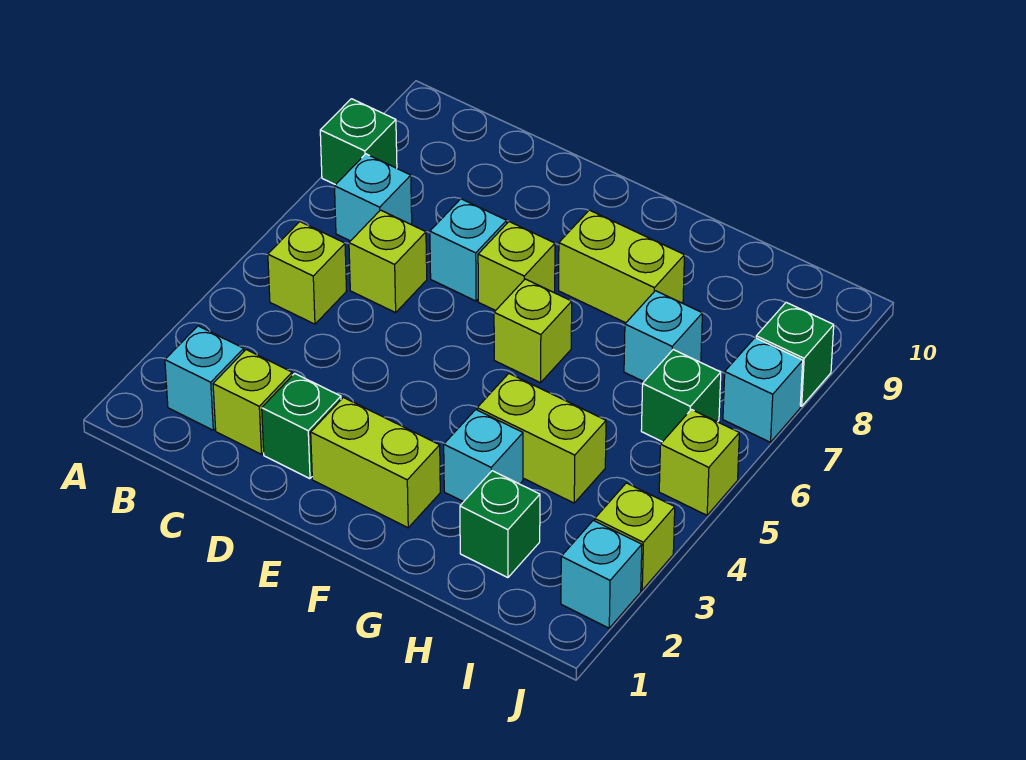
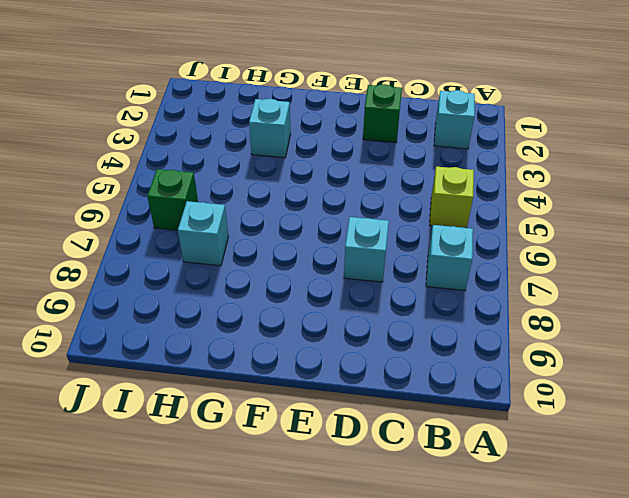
none -> green 1x1 brick [320,99,397,185]
none -> lime 1x1 brick [213,350,292,454]
none -> lime 1x1 brick [349,210,427,313]

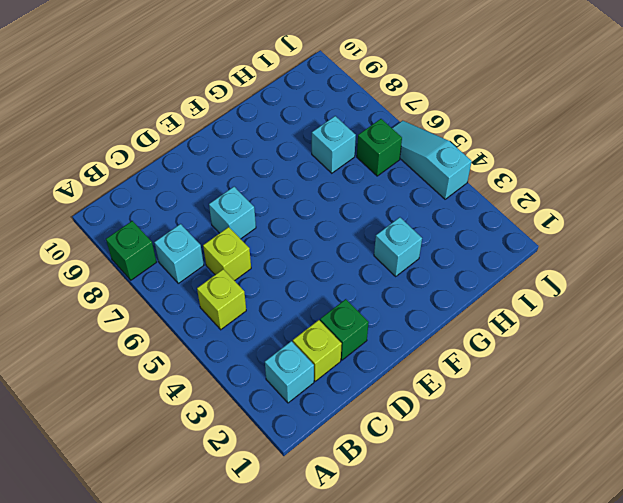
cyan 1x3 slope [392,121,472,199] -> lime 1x1 brick [659,409,739,515]
none -> lime 1x2 brick [311,397,440,528]
none -> lime 1x1 brick [478,222,555,311]
none -> lime 1x1 brick [494,279,572,383]

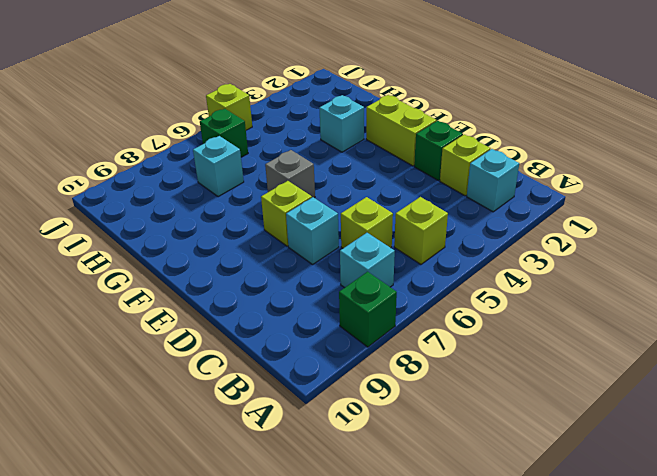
grey 1x1 brick [265,150,315,198] -> lime 1x1 brick [494,279,572,383]
none -> lime 1x2 brick [559,210,685,323]
none -> lime 1x2 brick [477,374,606,503]
none -> green 1x1 brick [460,471,540,578]

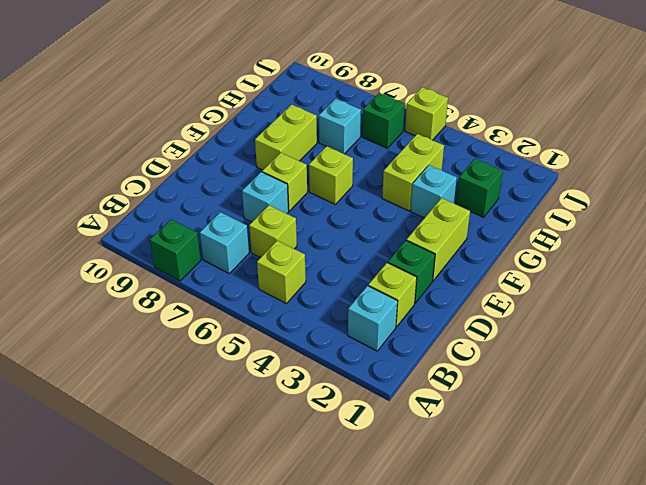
none -> cyan 1x1 brick [561,520,642,628]
none -> lime 1x1 brick [595,483,675,590]
none -> cyan 1x1 brick [723,338,803,442]

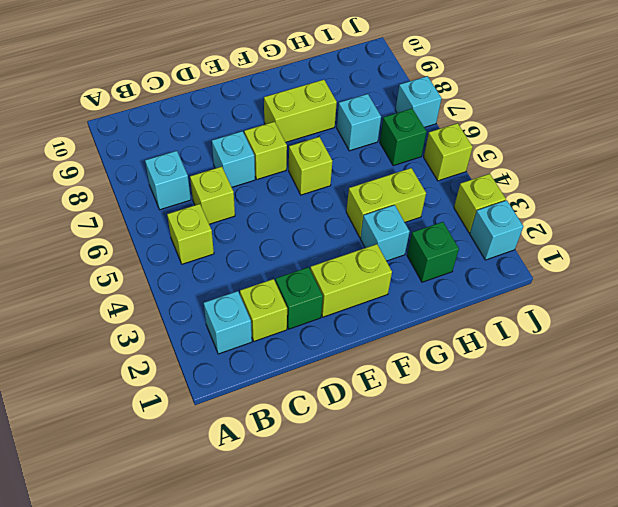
none -> green 1x1 brick [320,99,397,185]
none -> green 1x1 brick [756,302,834,406]

